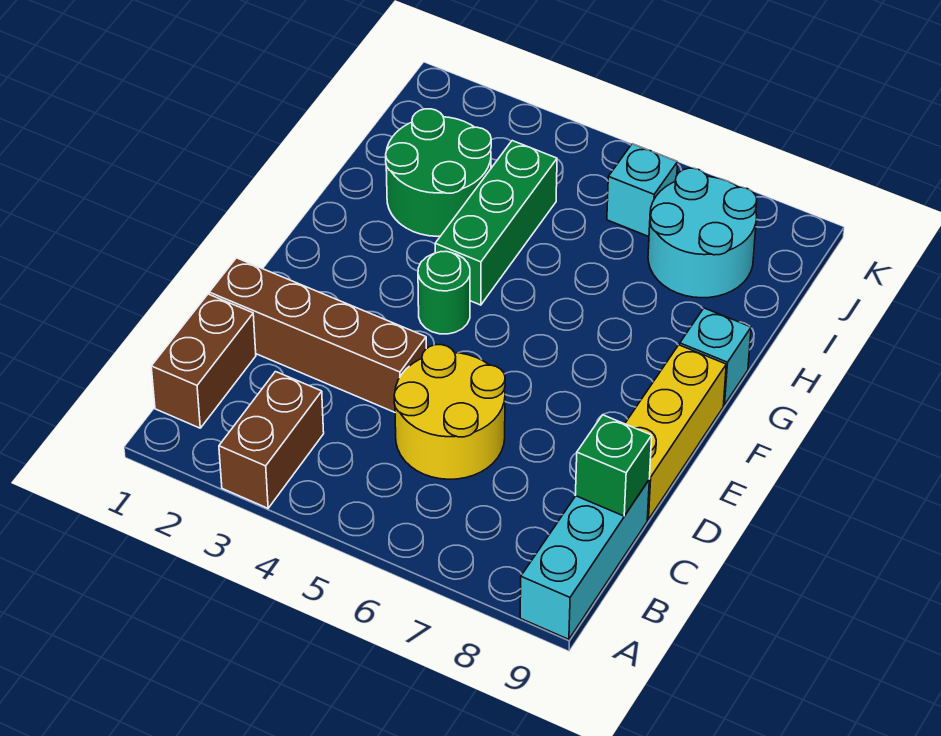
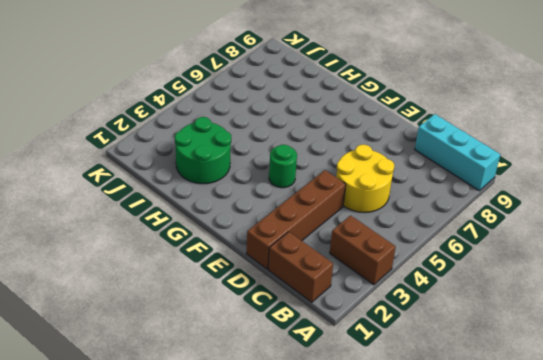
none -> yellow 1x3 brick [625,345,726,520]
none -> green 1x3 brick [435,141,557,305]
none -> cyan 1x1 brick [680,308,751,405]

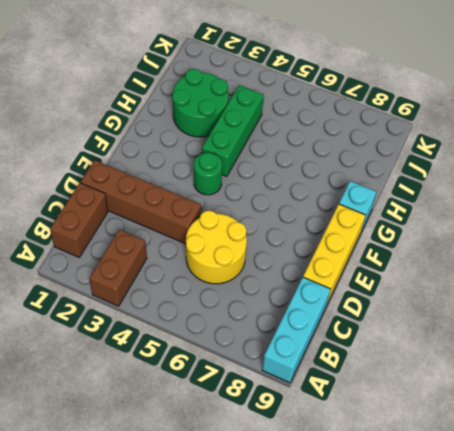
none -> cyan 2x2 round brick [648,168,757,298]
none -> cyan 1x1 brick [607,144,678,237]
none -> green 1x1 brick [576,415,652,516]

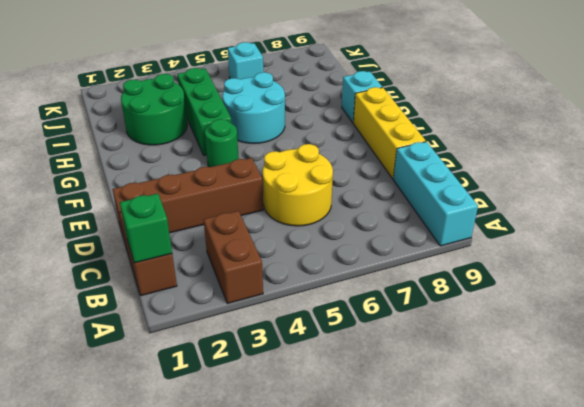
green 1x1 brick [120,194,172,263] -> green 1x1 brick moved to [576,415,652,516]
cyan 2x2 round brick [223,72,285,144] -> cyan 2x2 round brick moved to [648,168,757,298]

